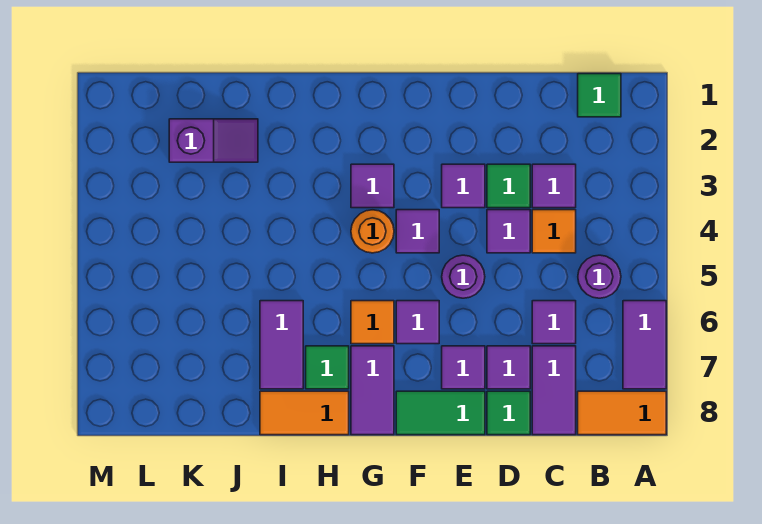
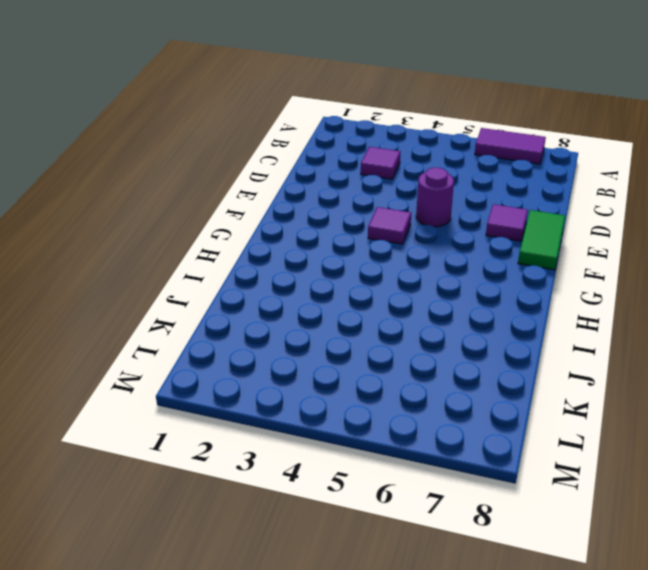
none -> orange 1x2 tile [578,391,666,435]
none -> green 1x1 tile [578,74,621,117]
none -> purple 1x1 round brick [578,255,621,298]

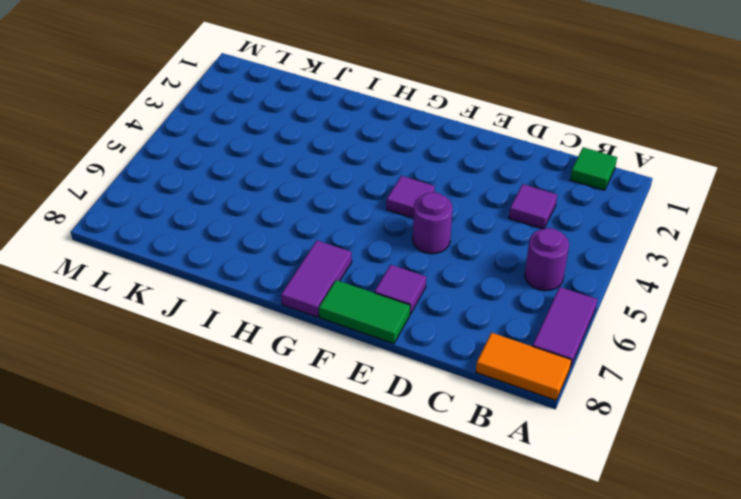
none -> orange 1x1 tile [532,210,576,253]
none -> purple 1x1 tile [532,301,576,344]
none -> purple 1x2 tile [532,346,576,435]

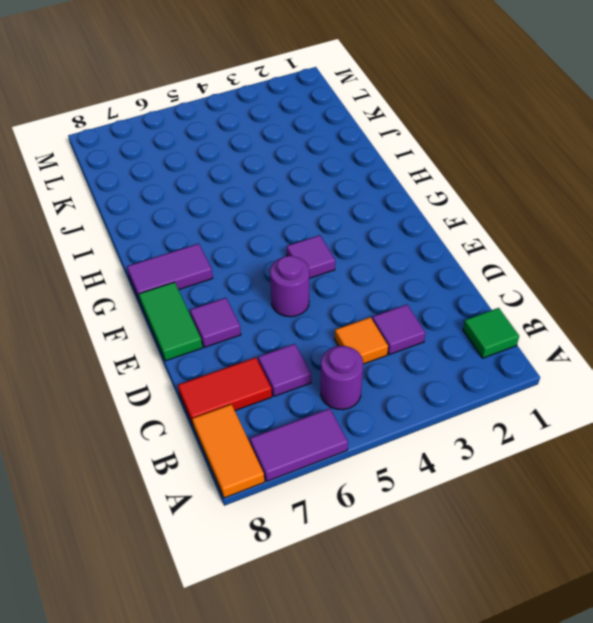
red 1x2 tile [178,357,272,425] -> purple 1x2 tile [532,346,576,435]
none -> green 1x1 tile [487,164,530,208]
none -> purple 1x1 tile [487,210,530,253]
none -> purple 1x1 tile [487,346,530,389]

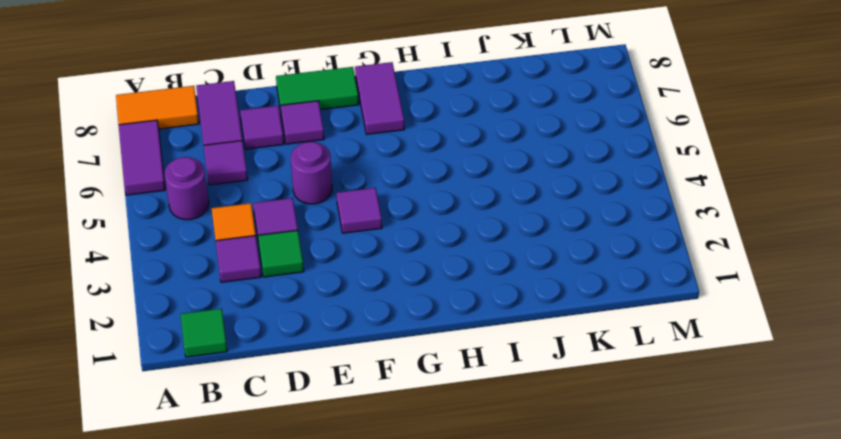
none -> green 1x1 tile [487,391,530,435]
none -> purple 1x1 tile [442,164,485,208]
none -> purple 1x1 tile [396,301,439,344]

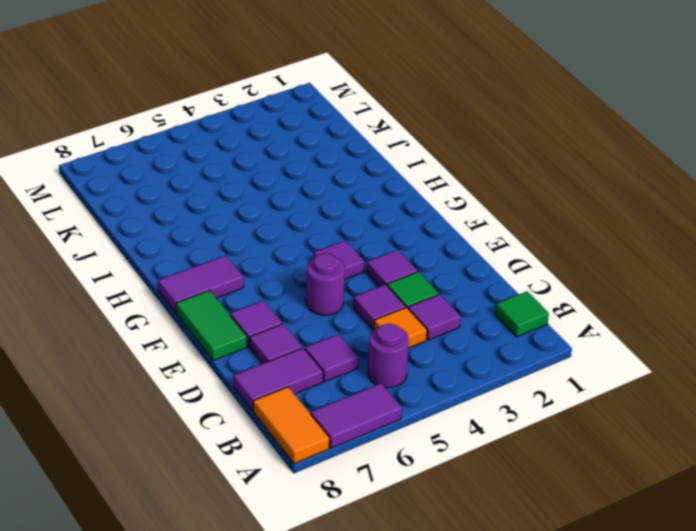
none -> green 1x1 tile [487,391,530,435]
none -> purple 1x1 tile [396,301,439,344]
none -> purple 1x1 tile [351,164,394,208]

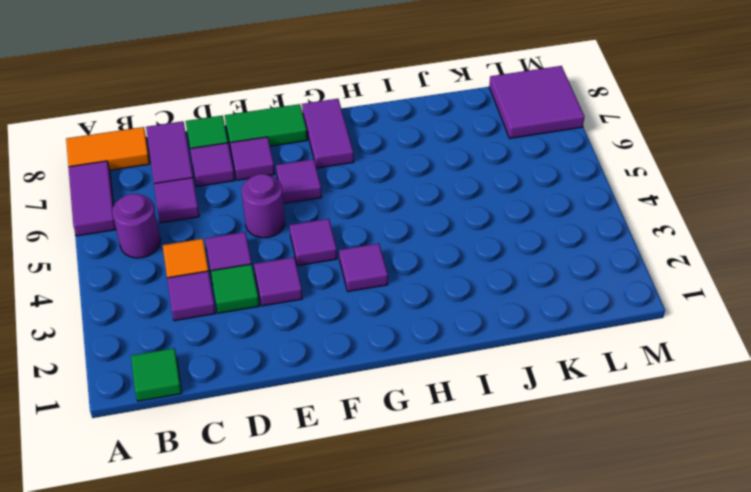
purple 2x2 tile [489,66,585,138] -> none
none -> orange 1x1 round brick [351,210,394,253]
none -> orange 1x1 tile [351,301,394,344]
none -> green 1x1 tile [306,346,349,389]

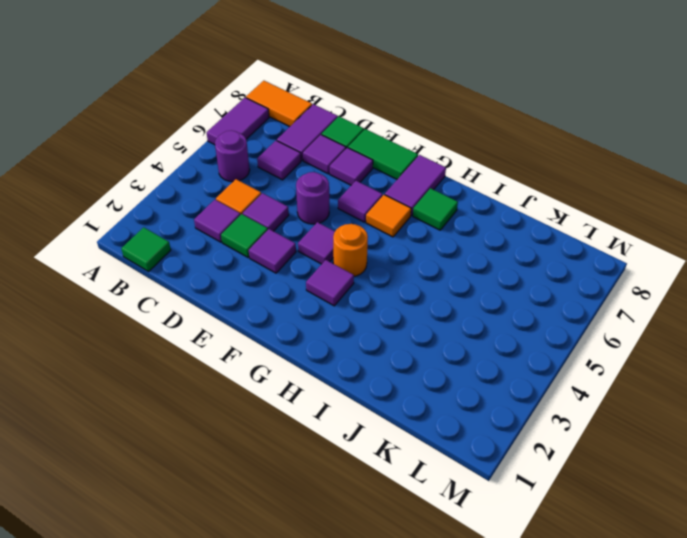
none -> orange 1x2 tile [260,391,349,435]
none -> purple 1x2 tile [260,301,303,389]
none -> purple 1x2 slope [169,119,258,162]

